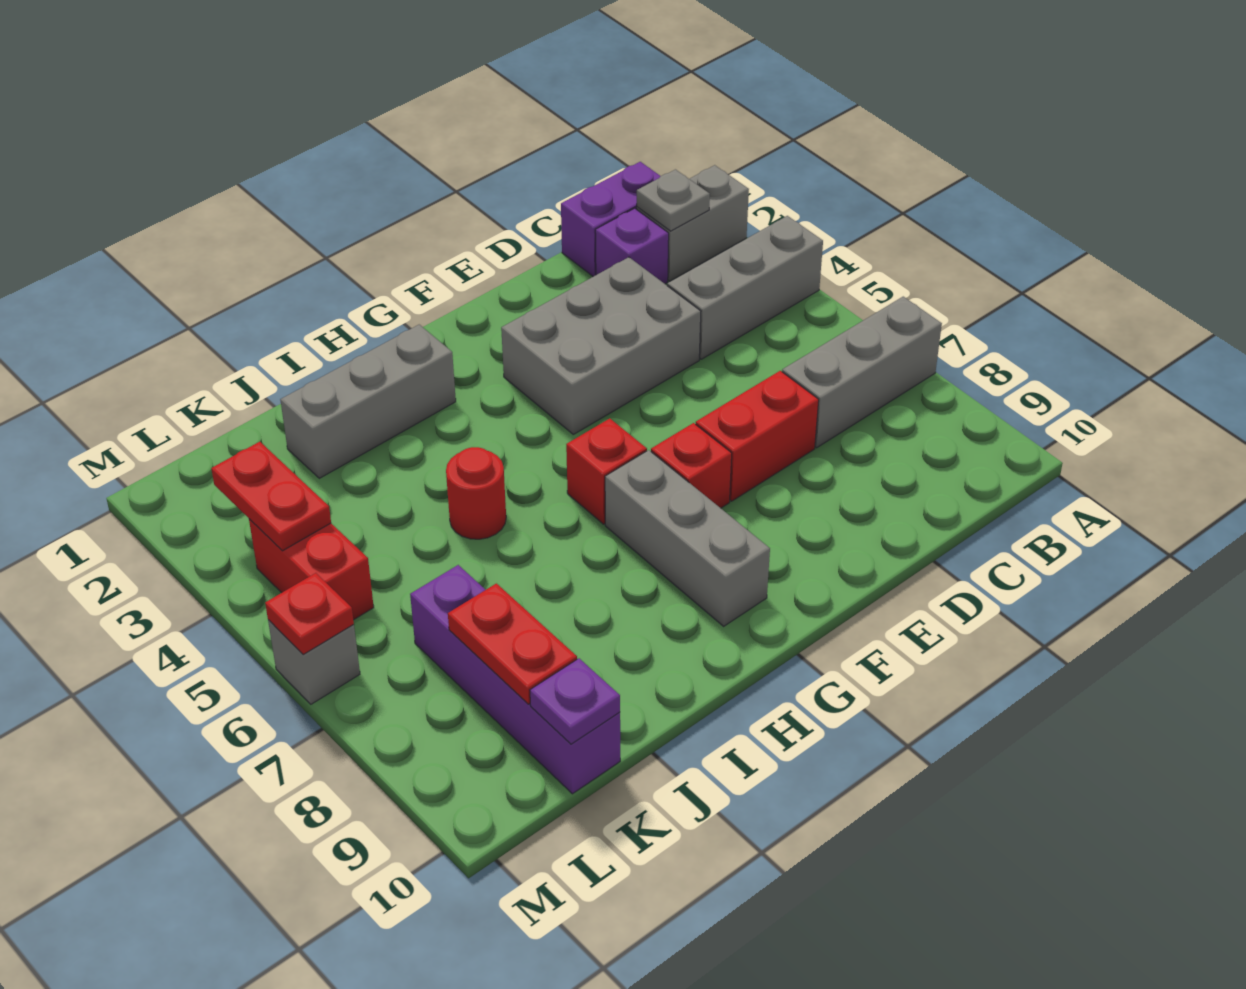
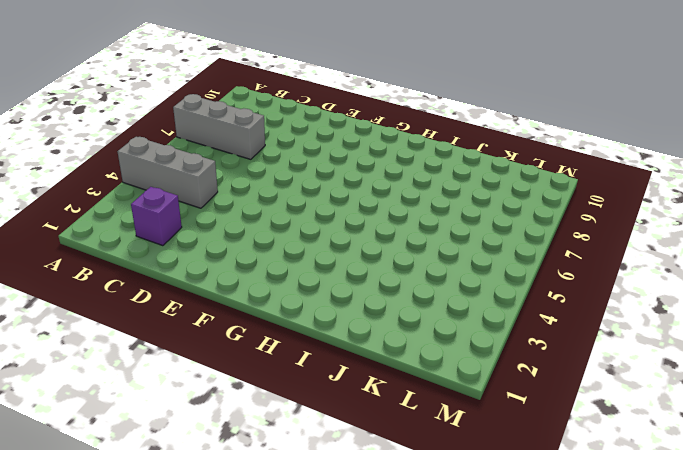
none -> grey 1x2 brick [637,165,749,281]
none -> purple 1x2 brick [561,162,660,277]
none -> grey 2x3 brick [501,257,701,434]

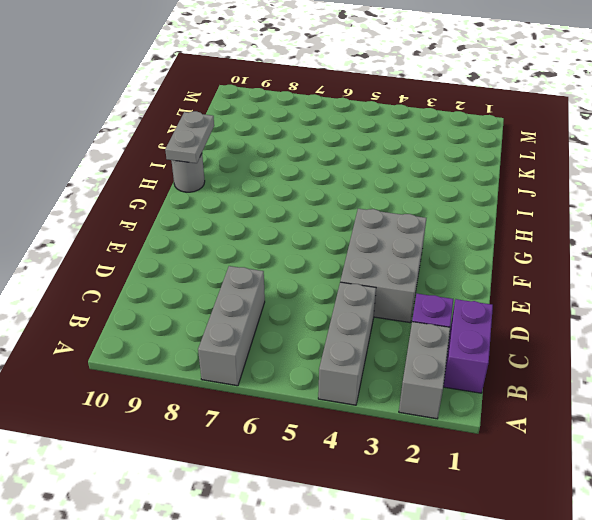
grey 1x1 round brick [171,154,205,192] -> none
grey 1x2 plate [165,111,214,163] -> none
none -> red 1x2 brick [696,371,819,501]
none -> red 1x1 brick [651,423,732,508]
none -> red 1x1 brick [566,418,647,524]

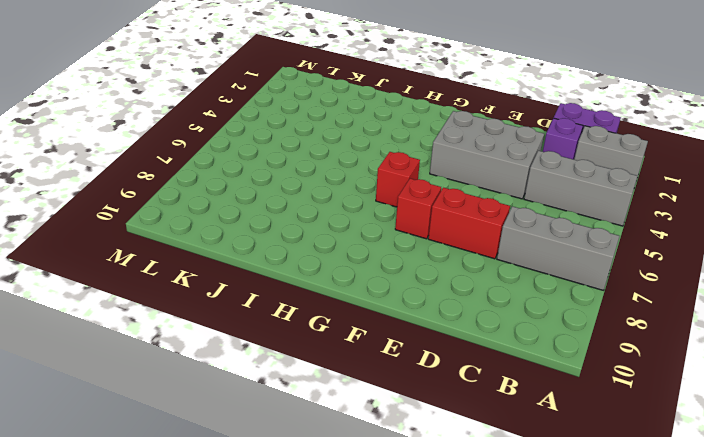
none -> grey 1x3 brick [605,450,770,626]
none -> grey 1x3 brick [280,325,456,478]
none -> red 1x1 round brick [446,447,506,539]

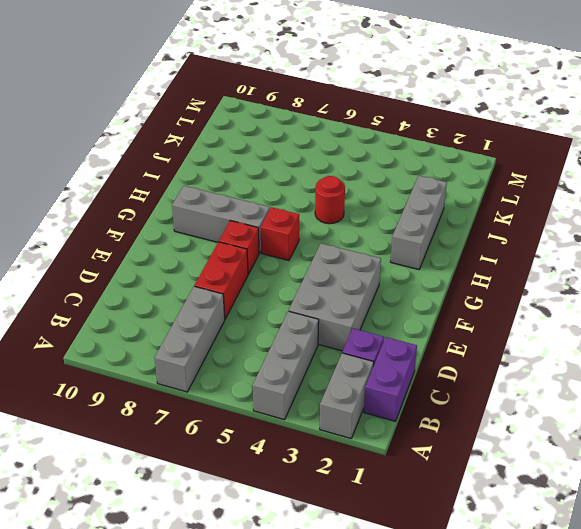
none -> purple 1x4 brick [410,565,620,794]
none -> red 1x2 brick [249,519,374,620]
none -> grey 1x1 brick [268,620,360,704]

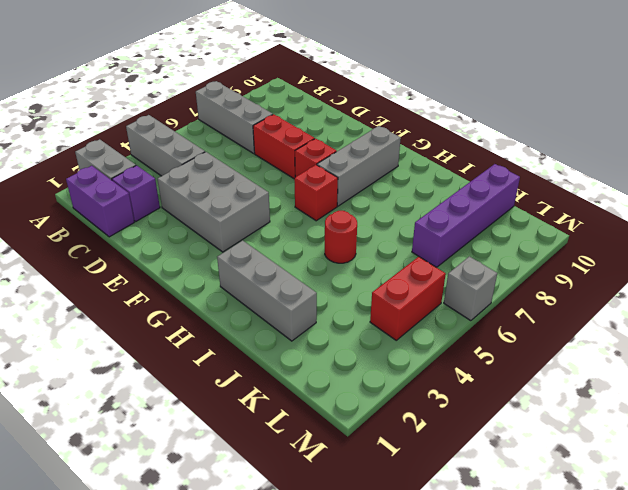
none -> grey 1x1 plate [637,169,710,231]
none -> red 1x2 plate [448,583,577,704]
none -> purple 1x1 plate [530,658,620,744]

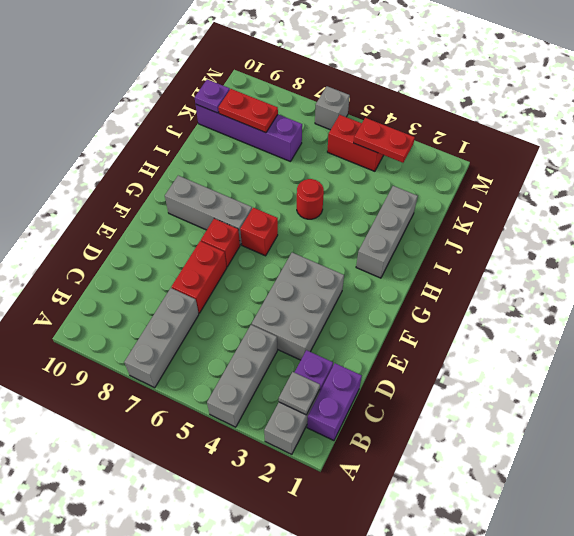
none -> red 1x1 plate [265,573,354,654]

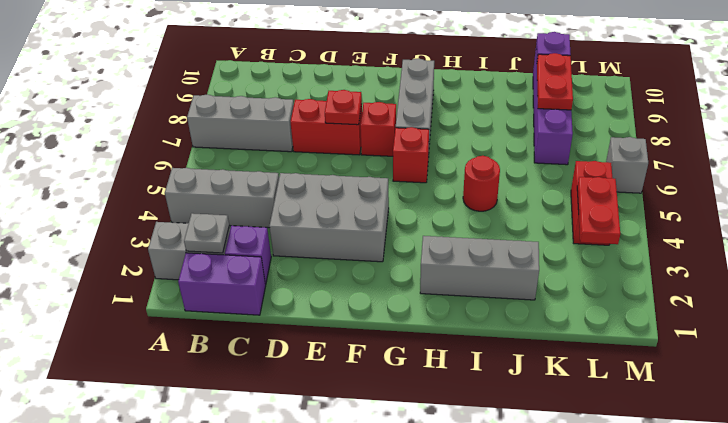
red 1x1 plate [325,90,362,125] -> red 1x1 plate moved to [265,573,354,654]

